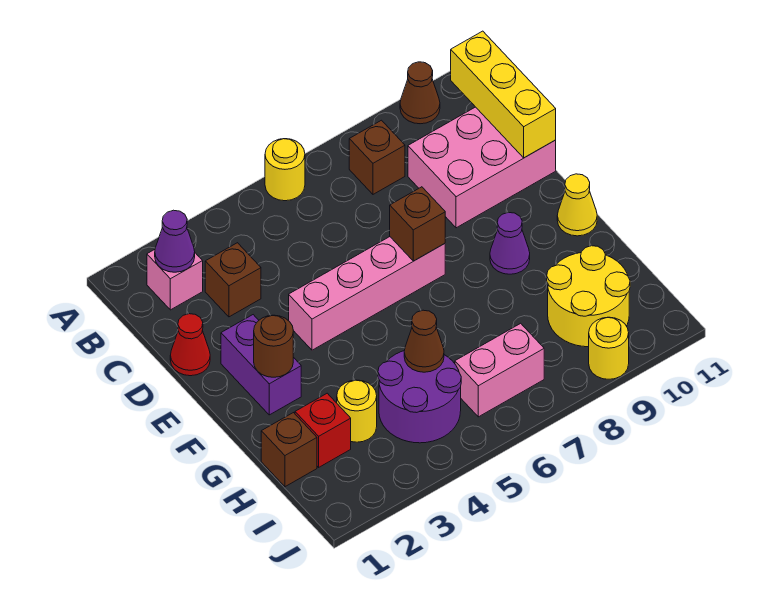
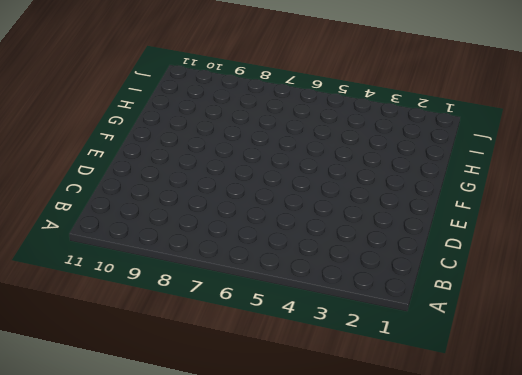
none -> yellow 1x1 round brick [265,139,305,201]
none -> brown 1x1 cone [400,62,440,124]
none -> pink 1x1 brick [147,250,203,310]

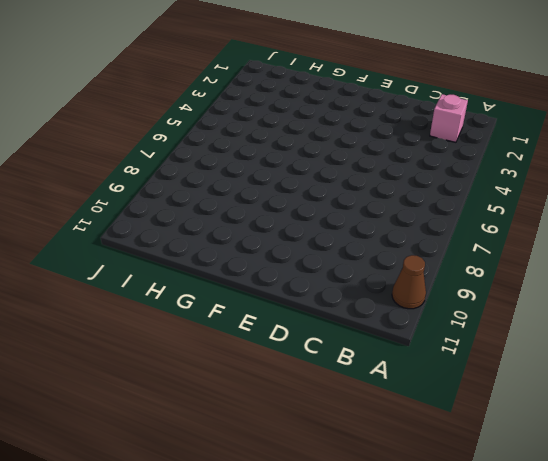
none -> yellow 1x1 round brick [265,139,305,201]
none -> brown 1x1 brick [349,120,405,194]
none -> brown 1x1 brick [205,243,261,317]

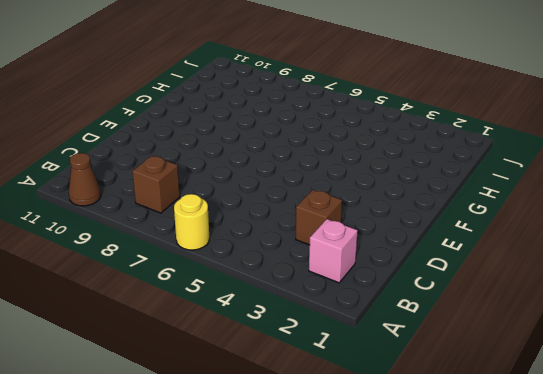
none -> pink 2x3 brick [408,107,556,228]
none -> red 1x1 cone [170,314,210,376]
none -> purple 1x2 brick [221,315,301,415]

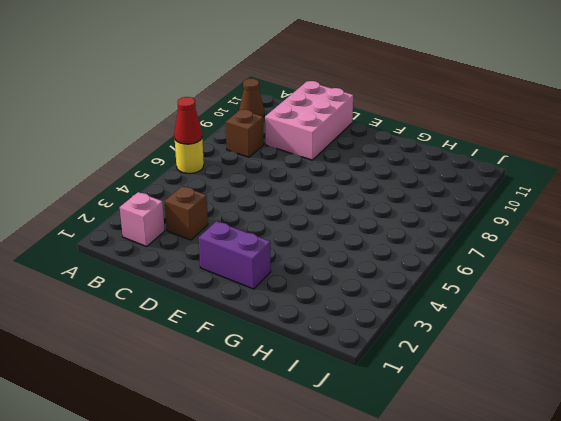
red 1x1 cone [174,97,202,144] -> red 1x1 cone moved to [170,314,210,376]
none -> pink 1x4 brick [289,237,445,350]
none -> purple 1x1 cone [490,212,530,274]
none -> yellow 1x1 cone [557,174,597,236]

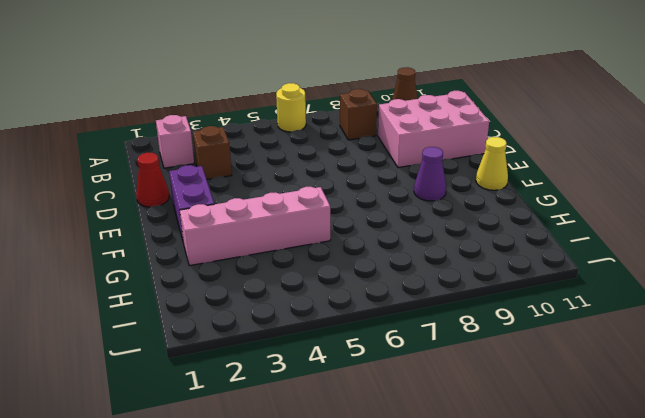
pink 1x4 brick [180,187,330,266] -> pink 1x4 brick moved to [289,237,445,350]
none -> brown 1x1 brick [261,413,317,487]
none -> red 1x1 brick [295,393,351,467]
none -> yellow 1x1 round brick [337,380,377,442]

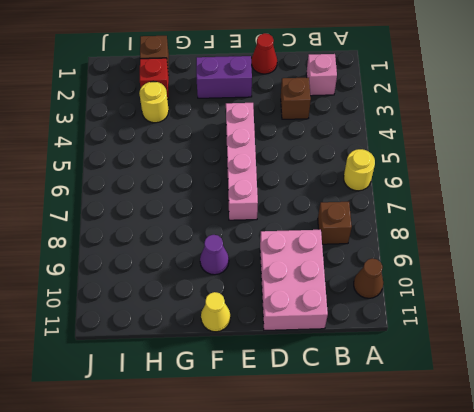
none -> purple 2x2 round brick [378,351,461,443]
none -> yellow 2x2 round brick [547,246,630,347]
none -> pink 1x2 brick [455,323,544,417]

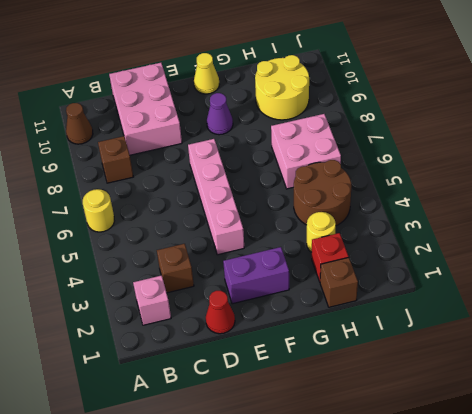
brown 2x2 round brick [294,160,351,226] -> purple 2x2 round brick [378,351,461,443]
pink 2x2 brick [271,114,341,189] -> pink 1x2 brick [455,323,544,417]
none -> yellow 1x1 round brick [589,317,629,379]
none -> purple 1x1 cone [155,210,195,272]
none -> yellow 1x3 brick [451,31,556,158]

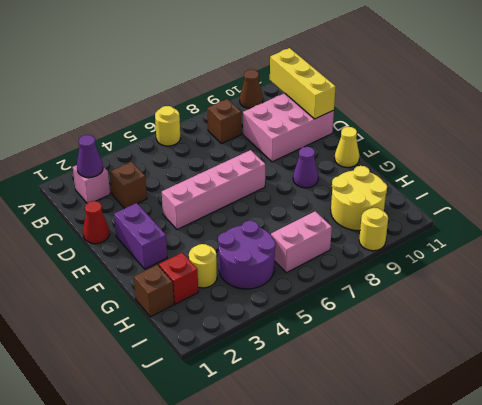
none -> brown 1x1 brick [390,187,445,261]
none -> brown 1x1 round brick [254,315,293,377]
none -> brown 1x1 cone [404,310,444,372]

